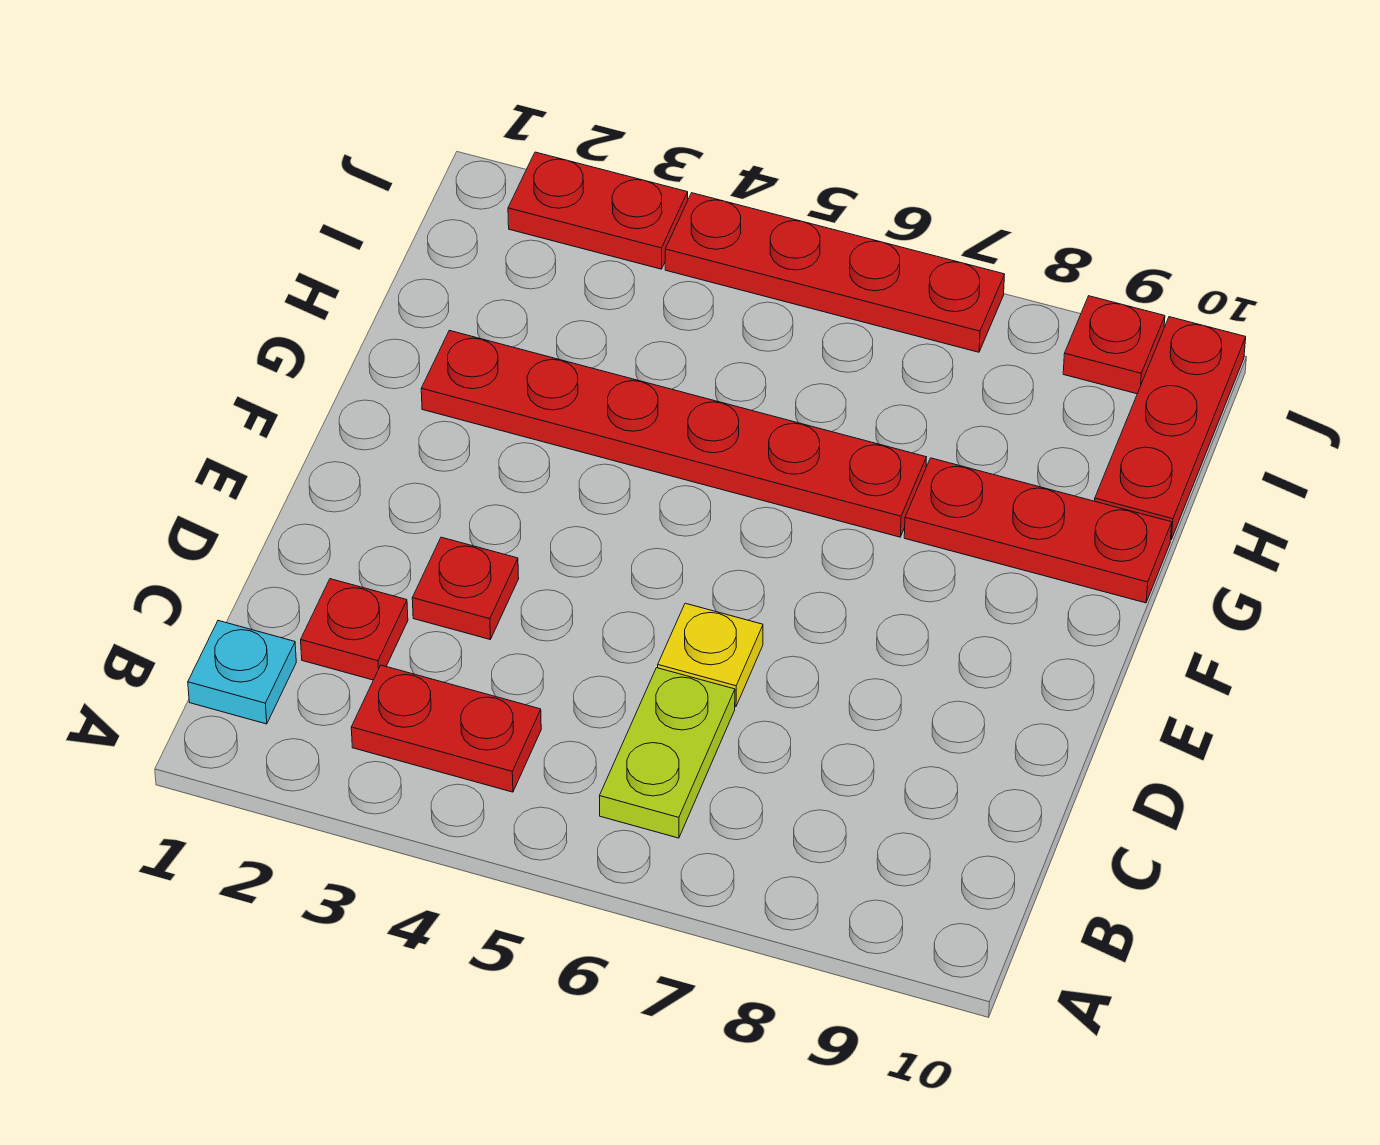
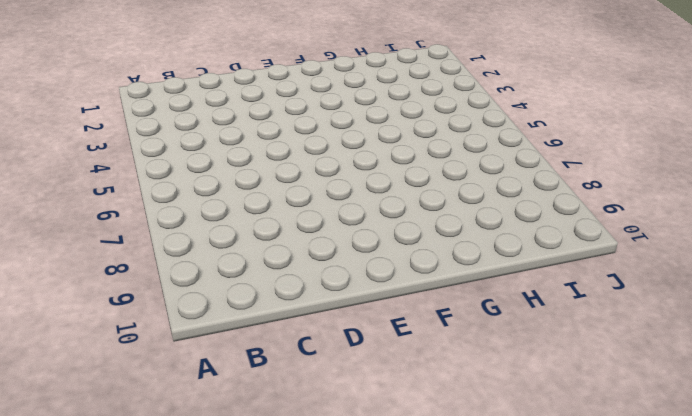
none -> cyan 1x1 plate [188,621,296,724]
none -> red 1x2 plate [351,665,541,792]
none -> lime 1x2 plate [599,668,735,838]

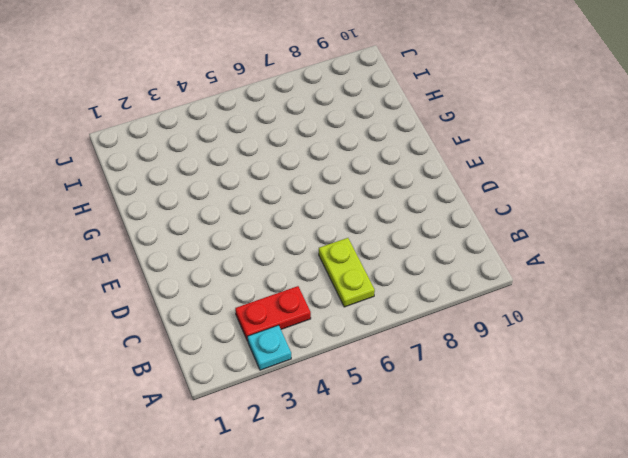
cyan 1x1 plate [248,325,291,370] -> cyan 1x1 plate moved to [188,621,296,724]
none -> red 1x1 plate [301,579,408,680]
none -> red 1x1 plate [412,537,519,639]
none -> yellow 1x1 plate [658,603,763,707]

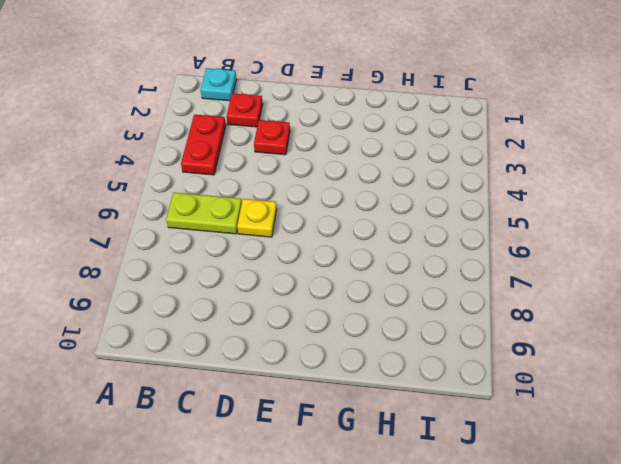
none -> red 1x6 plate [421,330,926,537]
none -> red 1x3 plate [904,458,1172,603]
none -> red 1x3 plate [1095,317,1246,539]

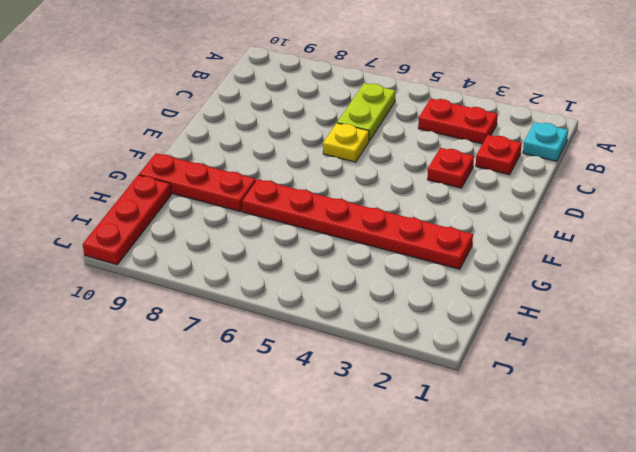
none -> red 1x2 plate [508,152,688,269]
none -> red 1x4 plate [665,193,1005,352]
none -> red 1x1 plate [1063,296,1165,394]

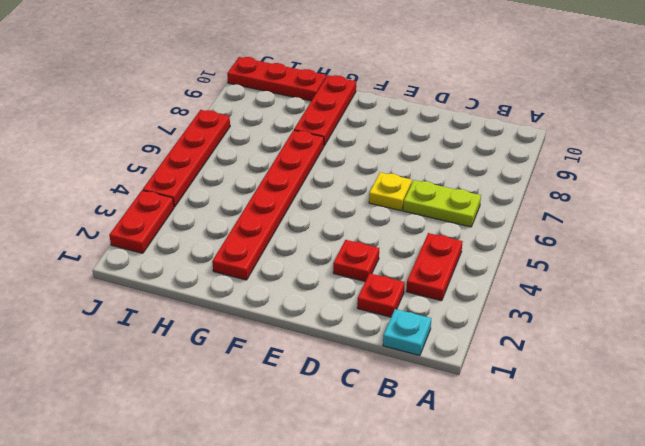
none -> red 1x1 plate [1063,296,1165,394]

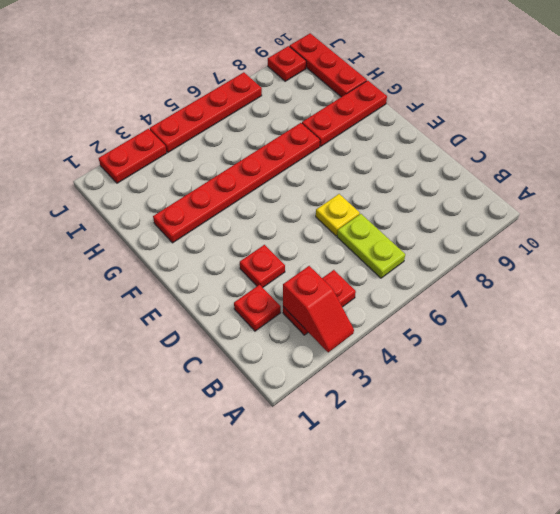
red 1x2 slope [283,266,354,352] -> none
none -> cyan 1x1 plate [188,621,296,724]

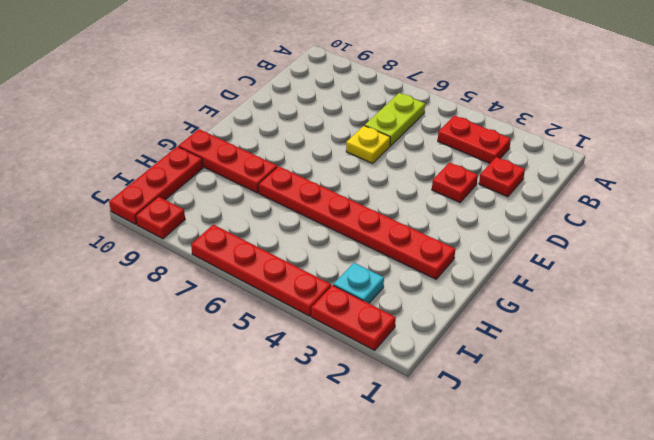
cyan 1x1 plate [334,263,384,303] -> cyan 1x1 plate moved to [188,621,296,724]

